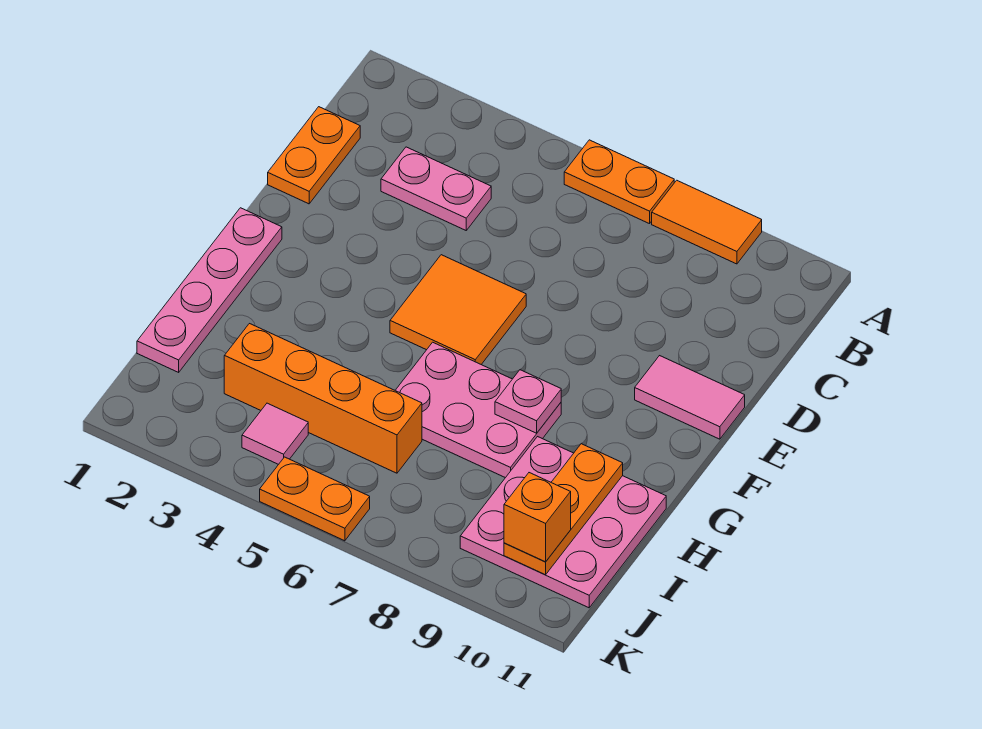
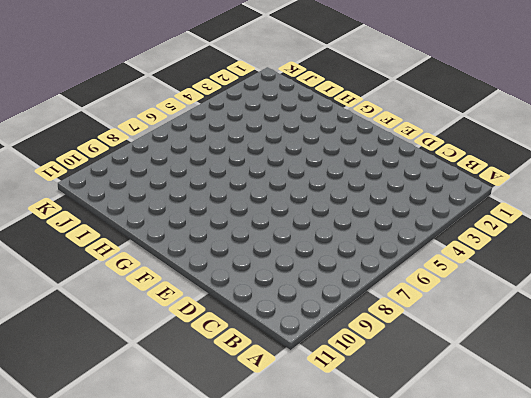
none -> orange 1x2 plate [564,140,674,224]
none -> orange 1x2 tile [652,180,762,264]
none -> orange 1x2 plate [268,107,360,204]

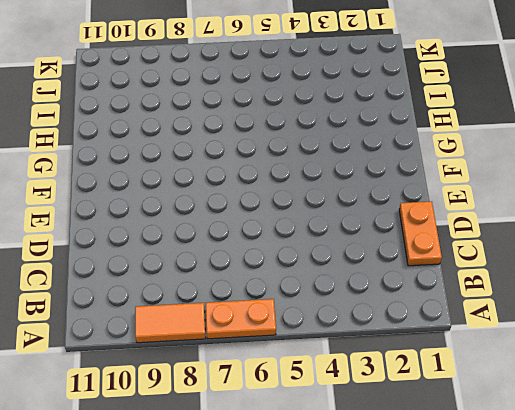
none -> pink 1x2 plate [381,147,491,230]
none -> orange 2x2 tile [390,255,526,364]
none -> pink 1x2 tile [635,356,745,439]

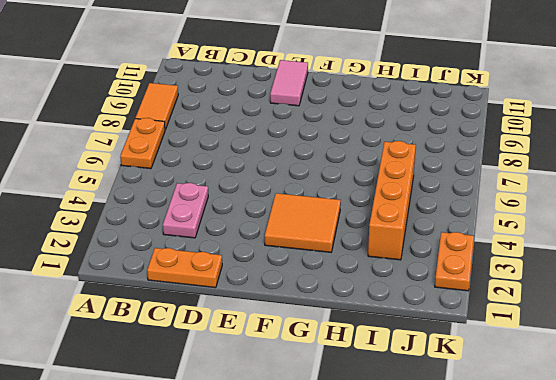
orange 2x2 tile [265,193,341,252] -> orange 2x2 tile moved to [390,255,526,364]
orange 1x2 plate [435,232,474,291] -> orange 1x2 plate moved to [260,457,370,541]
none -> pink 1x4 plate [137,208,282,372]
none -> pink 2x3 plate [395,342,561,478]
none -> pink 3x3 plate [460,437,666,608]

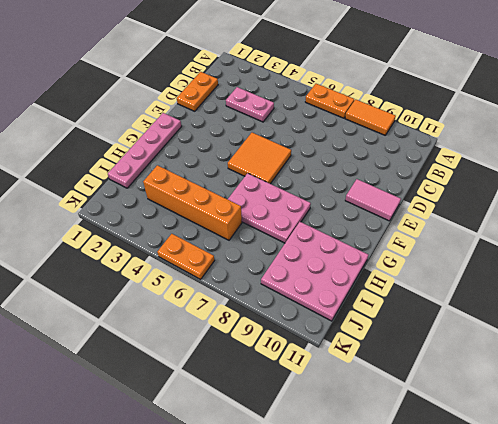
none -> pink 1x1 tile [242,403,308,465]
none -> pink 1x1 plate [495,370,561,433]
none -> orange 1x3 plate [504,444,623,575]

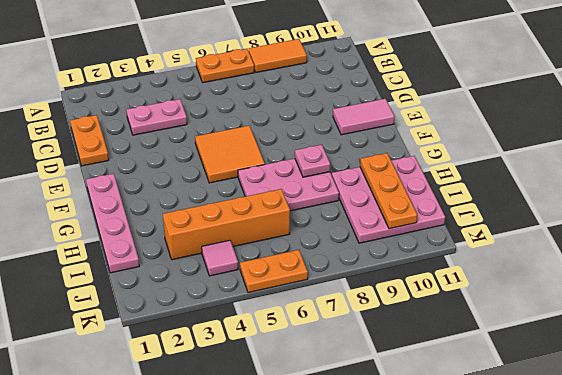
none -> orange 1x1 brick [504,473,571,562]

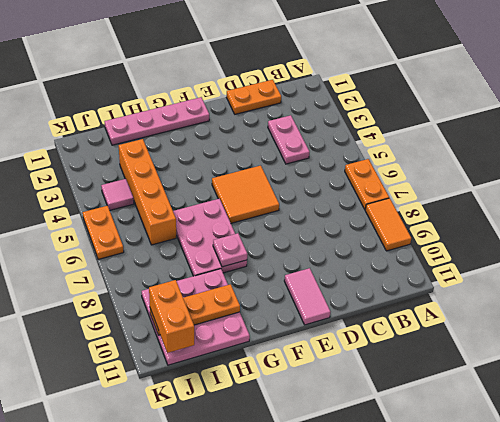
orange 1x2 brick [149,280,194,353] -> orange 1x1 brick [504,473,571,562]

